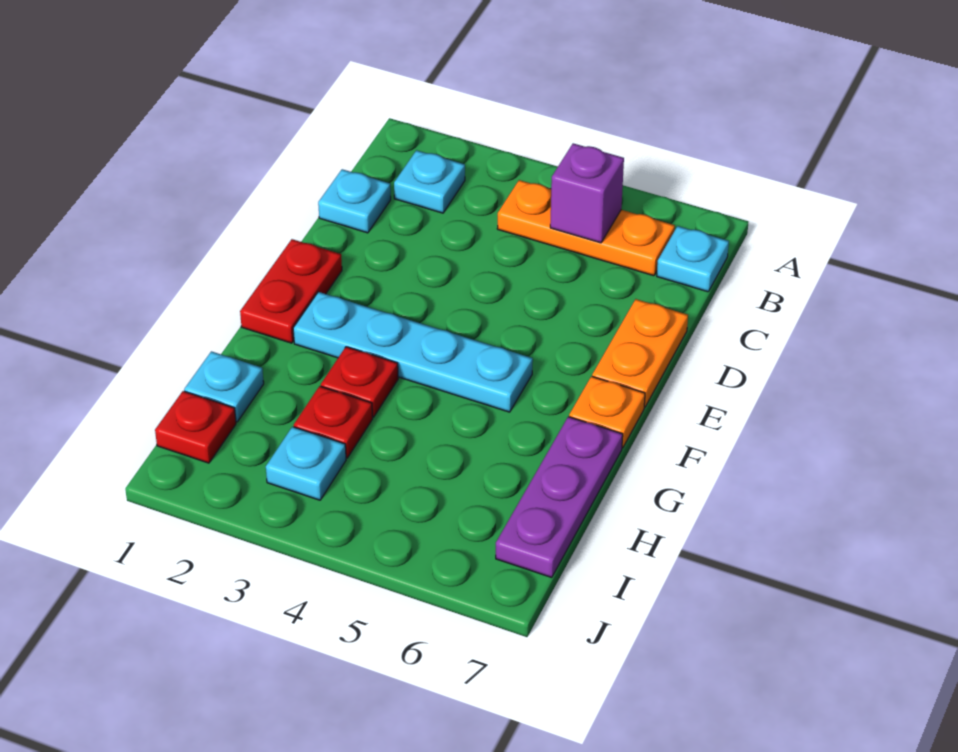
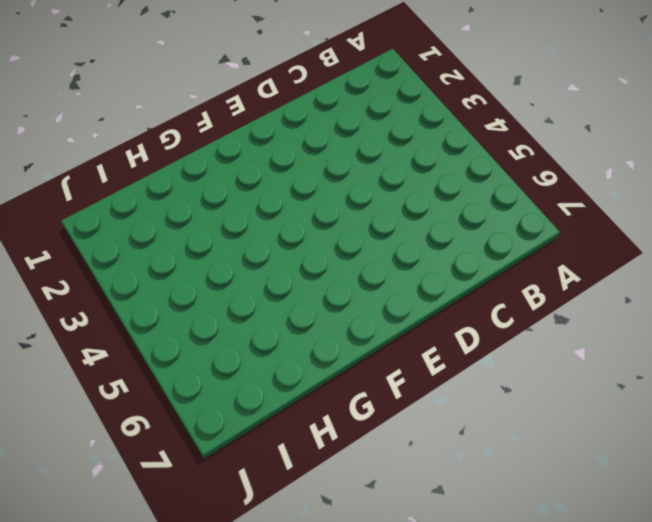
none -> cyan 1x1 plate [394,150,465,213]
none -> orange 1x3 plate [497,180,675,276]
none -> cyan 1x1 plate [657,226,729,292]

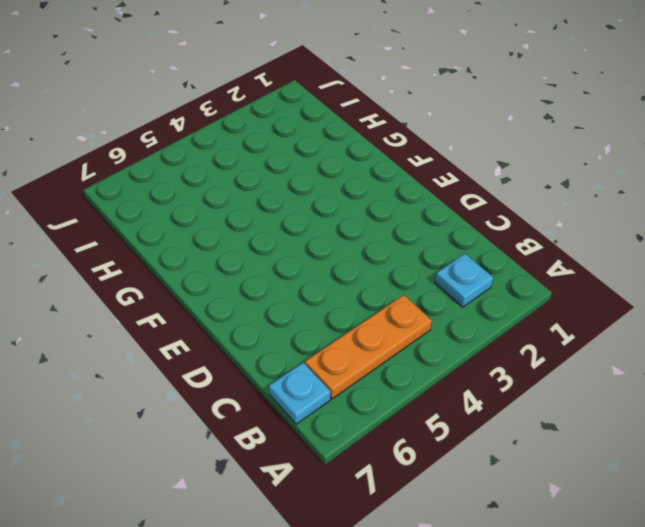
none -> cyan 1x1 plate [318,169,391,233]
none -> orange 1x2 plate [592,299,688,407]
none -> red 1x2 plate [240,239,342,343]

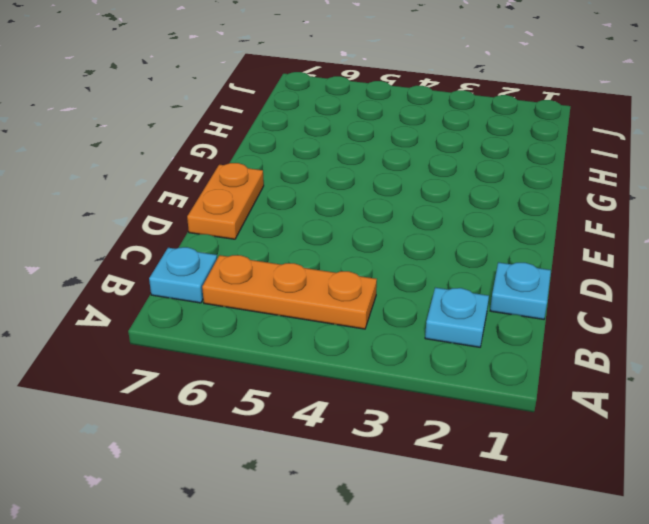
none -> red 1x2 plate [240,239,342,343]
none -> cyan 1x4 plate [293,292,533,412]
none -> orange 1x1 plate [569,376,645,448]

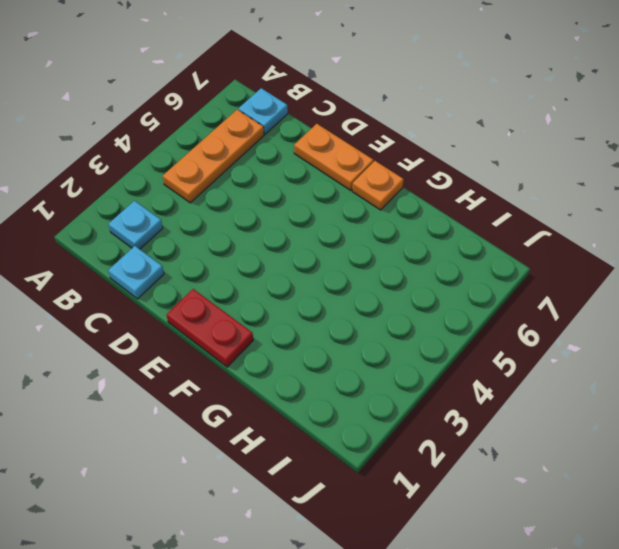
none -> cyan 1x4 plate [293,292,533,412]
none -> red 1x1 plate [321,347,398,417]
none -> purple 1x3 plate [496,417,623,578]

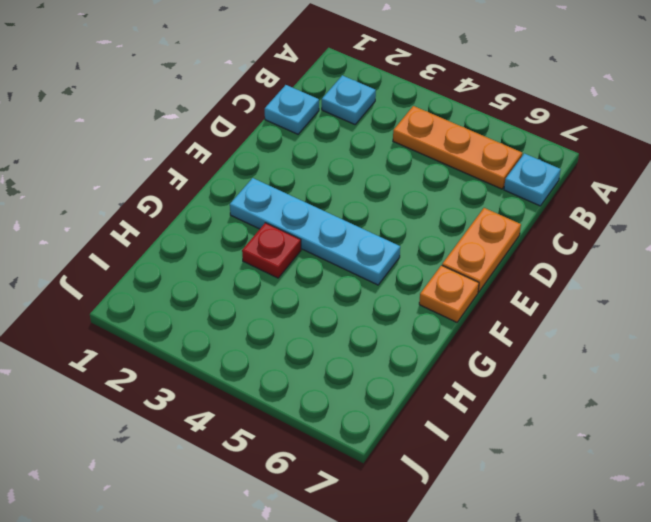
none -> red 1x2 plate [240,239,342,343]
none -> purple 1x3 plate [496,417,623,578]
none -> cyan 1x1 plate [184,351,264,422]

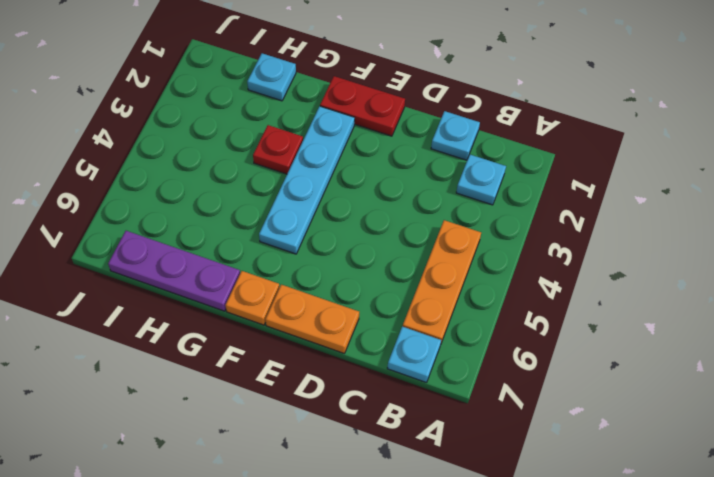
none -> red 1x1 plate [294,386,373,458]
none -> red 1x1 plate [155,391,236,463]
none -> cyan 1x1 plate [266,427,346,500]

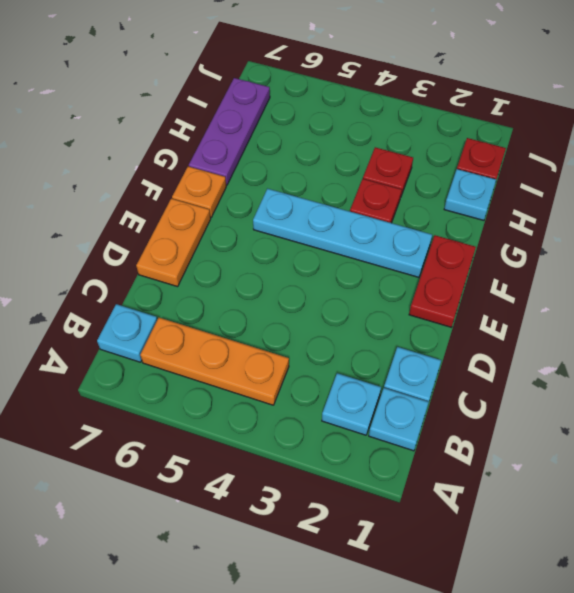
cyan 1x1 plate [369,388,429,451] -> cyan 1x1 plate moved to [266,427,346,500]
none -> purple 1x1 brick [550,143,624,243]

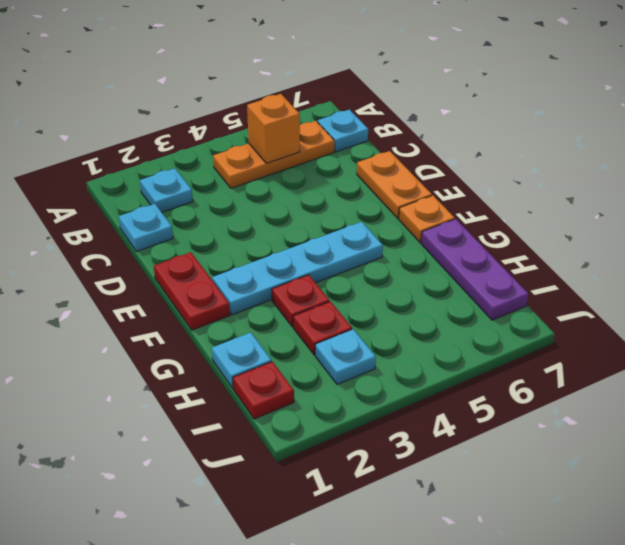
orange 1x1 brick [247,94,300,163] -> purple 1x1 brick [550,143,624,243]

